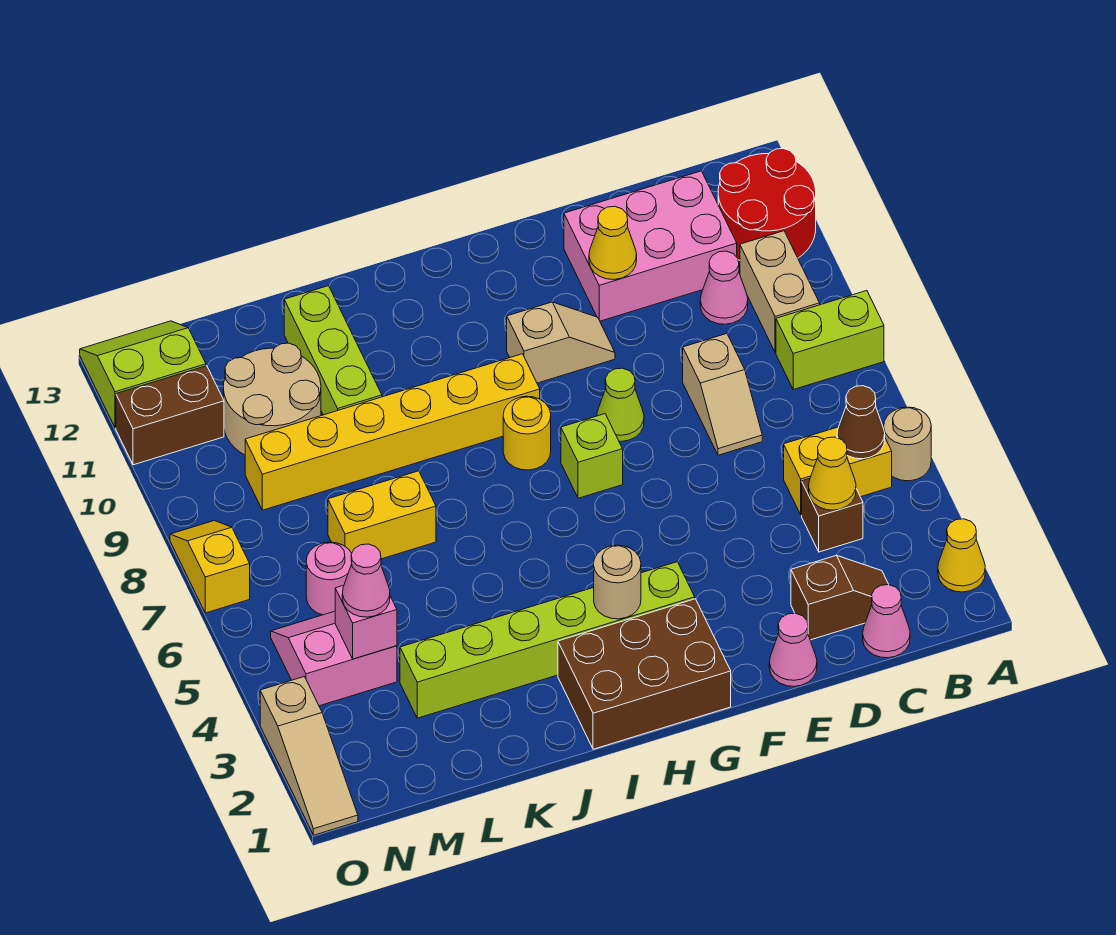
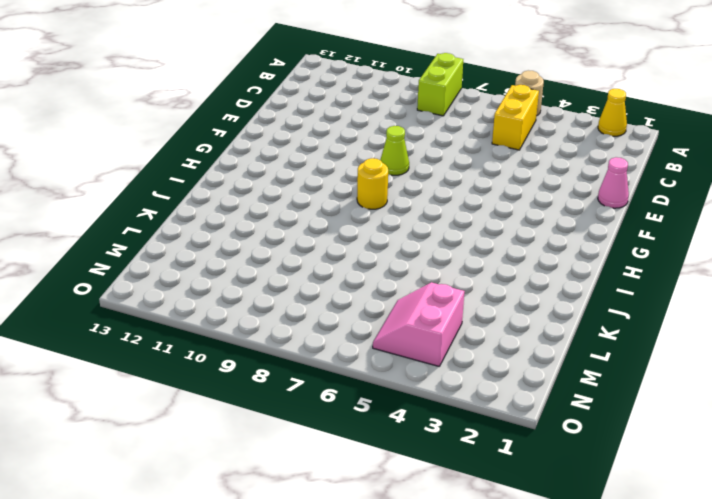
none -> red 2x2 round brick [718,148,816,260]
none -> tan 1x2 brick [740,231,820,353]
none -> pink 1x1 cone [863,585,910,658]
none -> brown 1x2 slope [791,555,889,640]

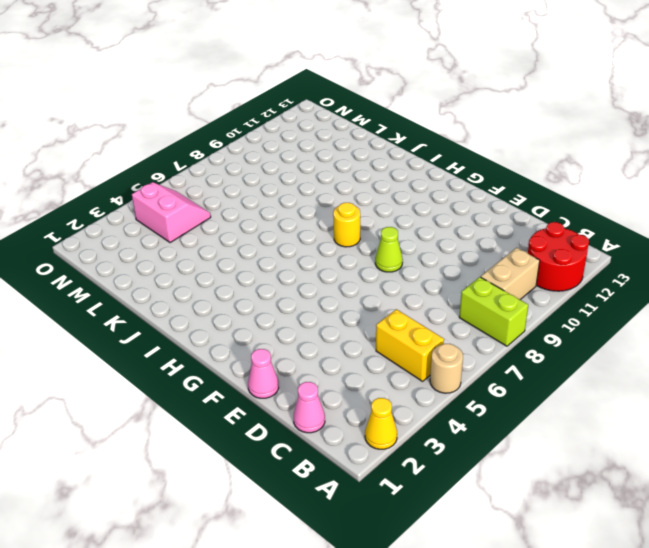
none -> brown 1x2 slope [791,555,889,640]
none -> brown 1x1 brick [802,478,863,552]
none -> pink 1x1 cone [700,251,748,324]
none -> pink 2x3 brick [564,171,737,321]

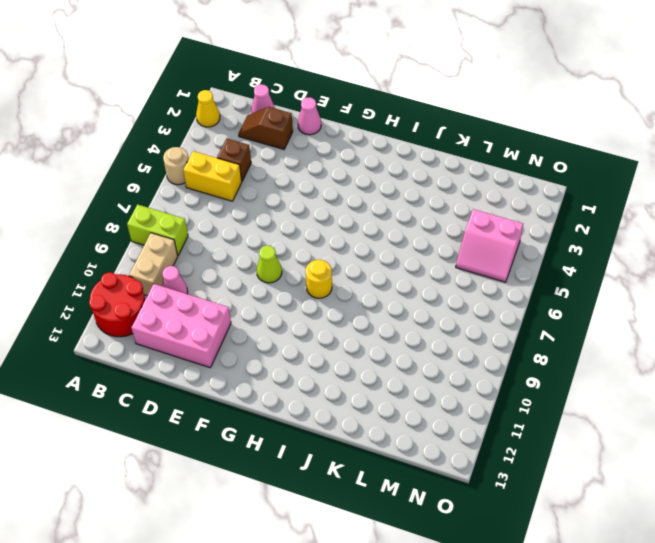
none -> tan 1x2 slope [683,334,762,455]
none -> tan 1x2 slope [507,302,615,383]
none -> brown 2x3 brick [558,599,731,749]
none -> lime 1x6 brick [400,562,695,718]

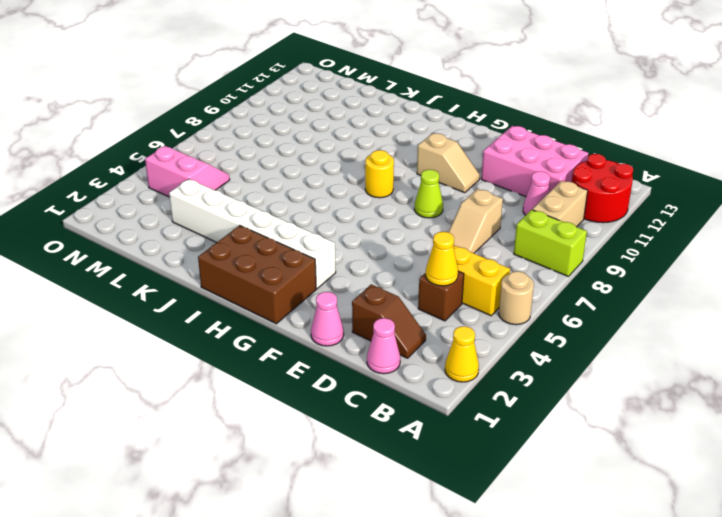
white 1x6 brick [169,179,336,289] -> lime 1x6 brick [400,562,695,718]
none -> lime 1x1 brick [561,414,623,498]
none -> yellow 1x6 brick [245,354,540,510]
none -> yellow 1x2 brick [328,471,436,559]
none -> lime 1x3 brick [284,286,382,415]

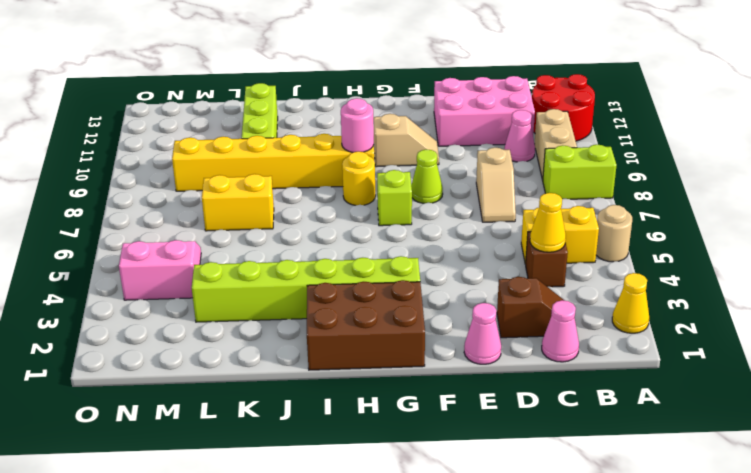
pink 1x1 round brick [341,98,374,152] -> pink 1x1 round brick moved to [306,542,352,615]
none -> tan 2x2 round brick [223,343,321,455]
none -> brown 1x2 brick [116,366,224,465]
none -> lime 2x2 slope [80,321,206,428]
none -> tan 1x3 slope [260,677,358,835]

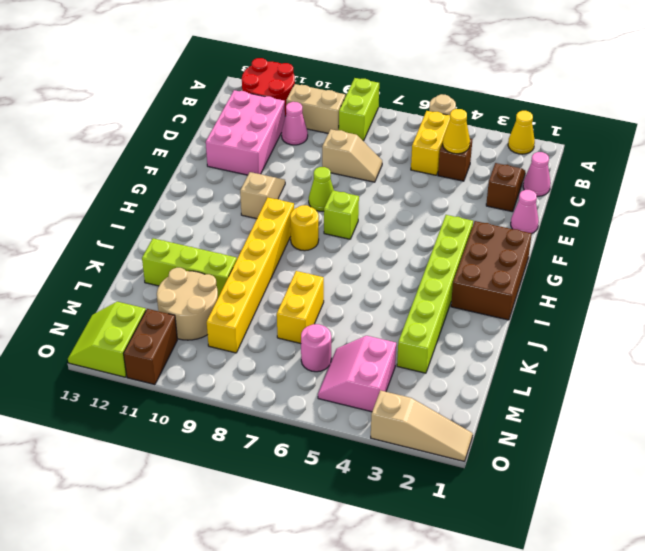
none -> yellow 1x2 slope [170,521,250,613]
none -> brown 1x1 cone [837,386,885,459]
none -> yellow 1x1 cone [589,206,637,280]
none -> tan 1x1 round brick [594,545,641,619]

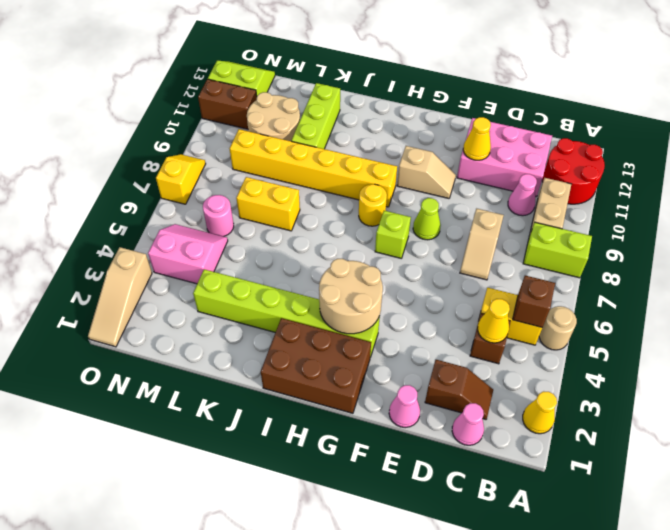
brown 1x1 brick [513,276,555,327] -> brown 1x1 cone [837,386,885,459]
tan 2x2 round brick [319,259,383,334] -> tan 1x1 round brick [594,545,641,619]
none -> pink 1x1 brick [335,585,397,659]
none -> pink 1x1 cone [342,544,390,617]

